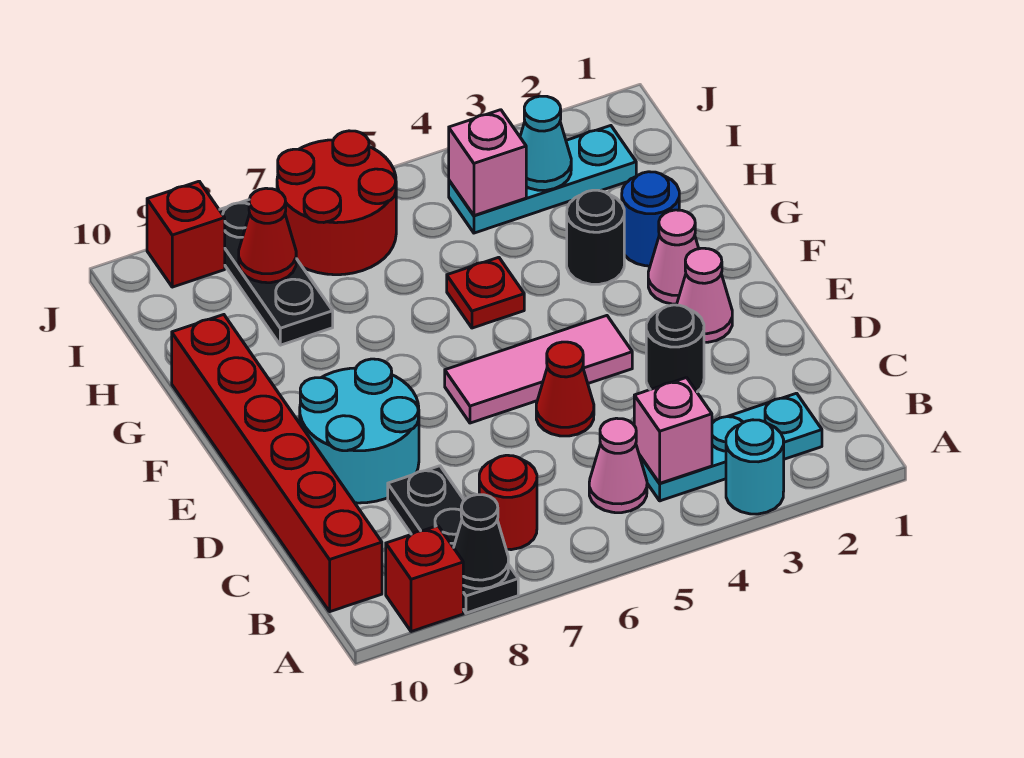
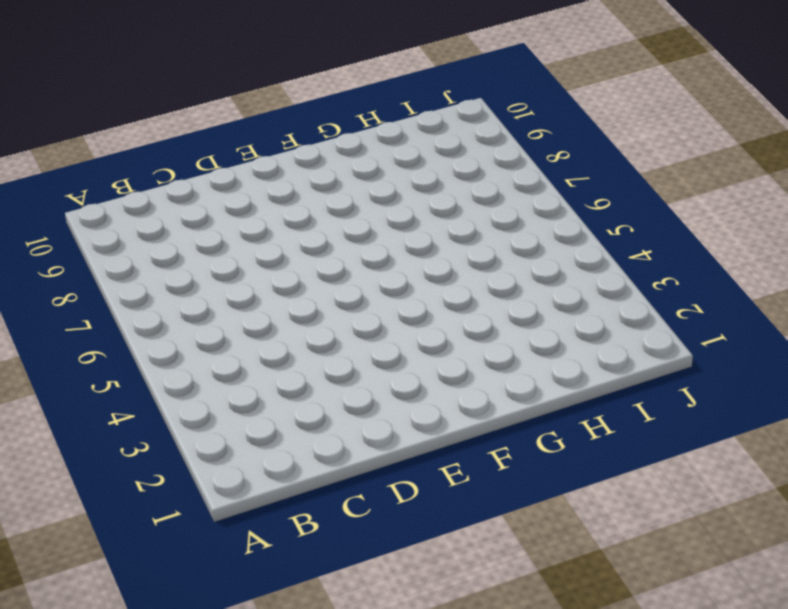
none -> cyan 1x1 round brick [726,420,784,514]
none -> black 1x3 plate [388,466,518,613]
none -> red 1x1 brick [386,526,463,632]

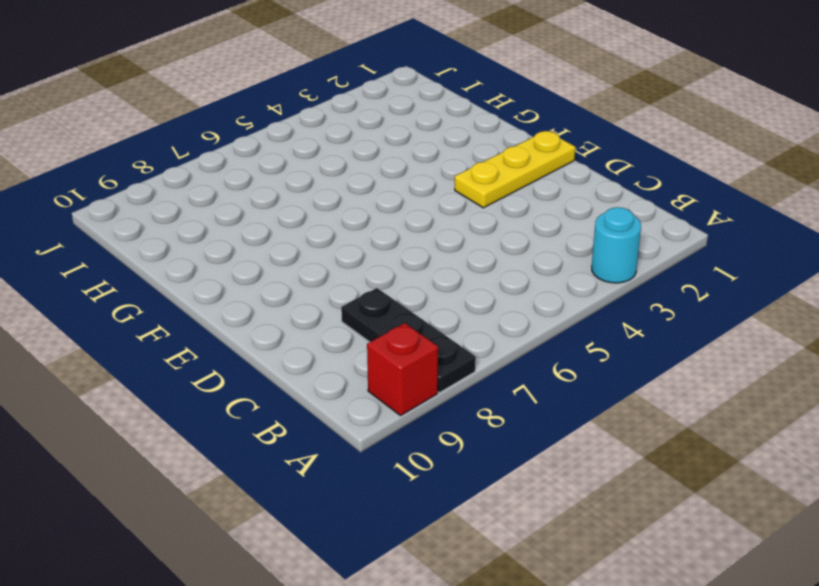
yellow 1x3 plate [455,131,575,208] -> pink 1x1 cone [677,248,732,342]
none -> cyan 1x3 plate [640,393,822,501]
none -> pink 1x1 cone [589,418,647,513]
none -> red 1x1 round brick [479,455,537,550]

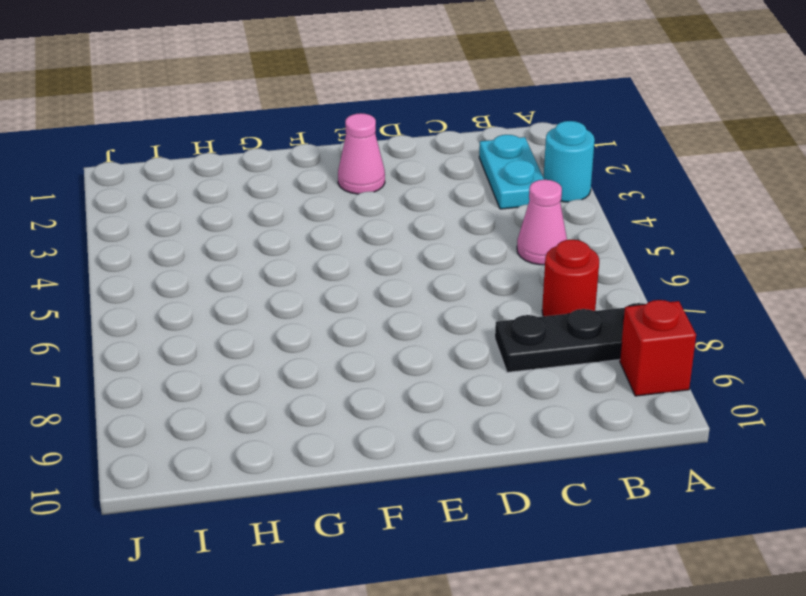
cyan 1x2 plate [479,135,544,209] -> cyan 1x3 plate [640,393,822,501]
none -> red 1x6 brick [172,315,382,612]
none -> black 1x1 round brick [646,305,704,392]
none -> red 1x1 cone [536,342,594,436]

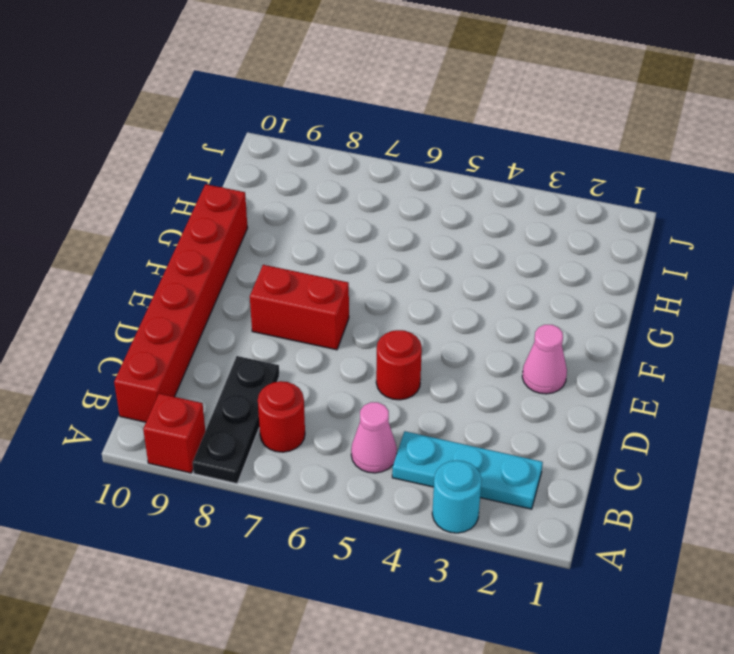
red 1x1 round brick [376,330,422,400] -> red 1x1 cone [536,342,594,436]
red 1x2 brick [250,265,349,350] -> cyan 2x2 round brick [300,359,419,503]
none -> black 1x1 round brick [646,305,704,392]
none -> pink 1x3 tile [445,316,632,423]
none -> pink 1x1 cone [648,210,699,304]

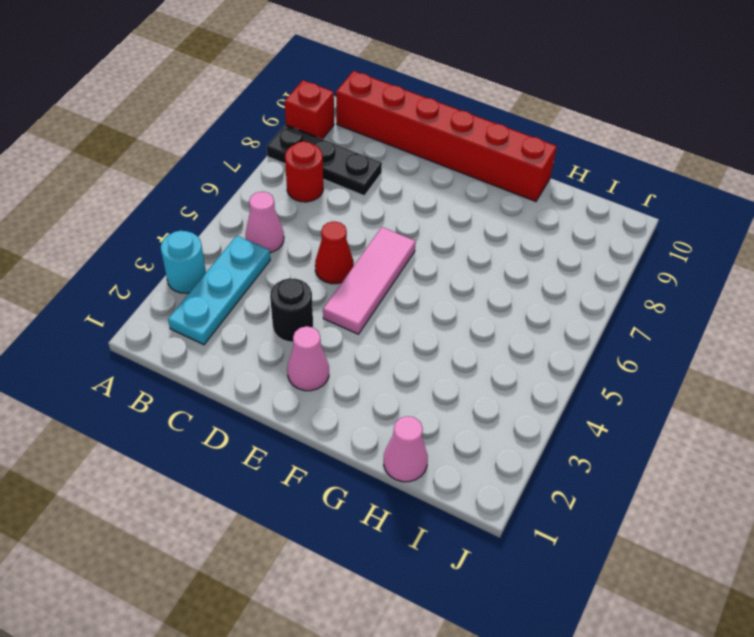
pink 1x1 cone [384,416,428,482] -> pink 1x1 cone moved to [648,210,699,304]
none -> cyan 2x2 round brick [300,359,419,503]
none -> blue 1x1 round brick [622,172,679,266]
none -> black 1x1 round brick [567,190,624,284]

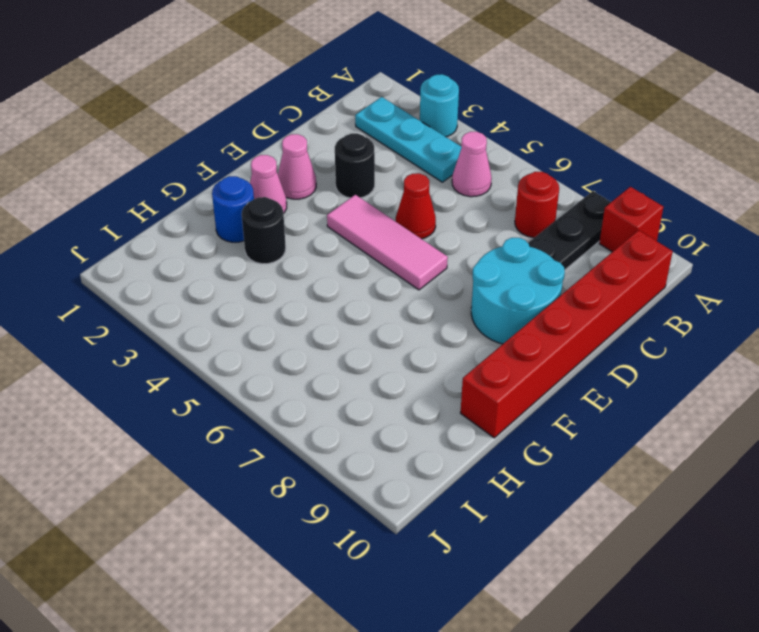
none -> red 1x1 plate [447,257,524,328]
none -> black 1x3 plate [220,200,333,345]
none -> cyan 1x3 plate [449,126,636,233]

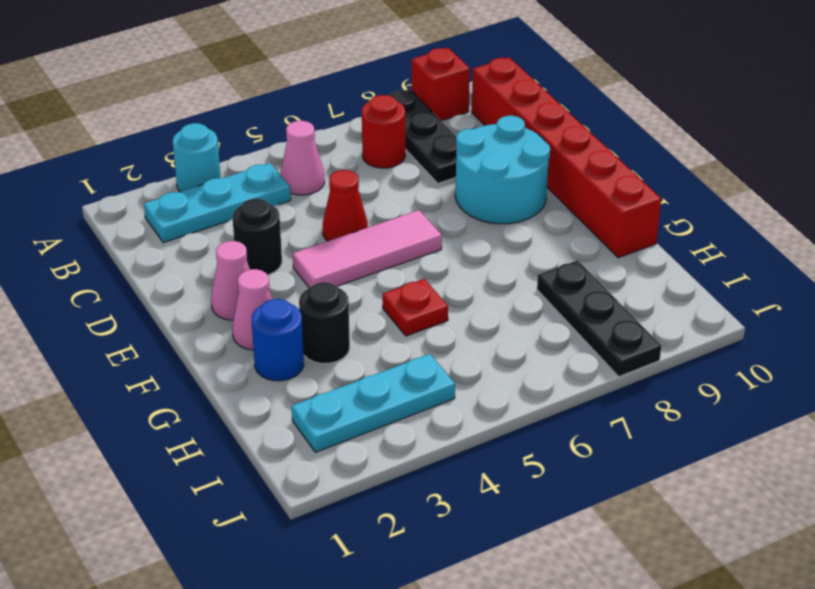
none -> red 2x2 round brick [277,131,396,275]
none -> red 1x1 brick [147,181,225,287]
none -> black 1x1 cone [454,495,508,589]

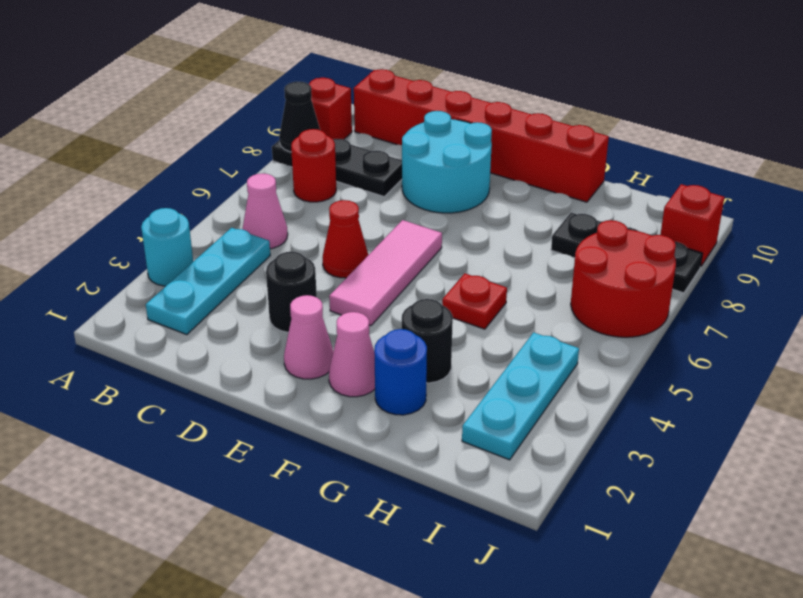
none -> pink 1x1 brick [634,378,712,483]
none -> cyan 1x1 cone [520,96,571,190]
none -> pink 1x1 brick [449,110,526,216]

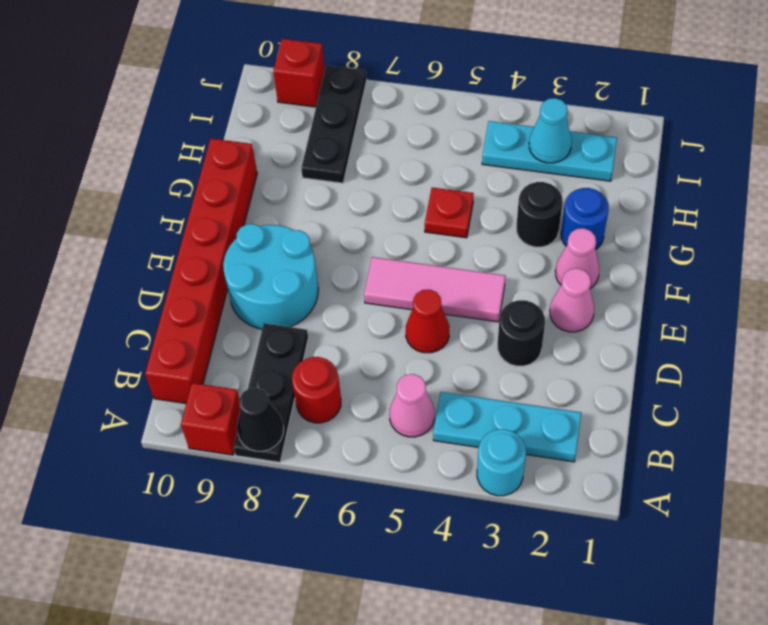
none -> red 2x2 round brick [277,131,396,275]
none -> pink 1x1 brick [634,378,712,483]
none -> pink 1x1 brick [449,110,526,216]

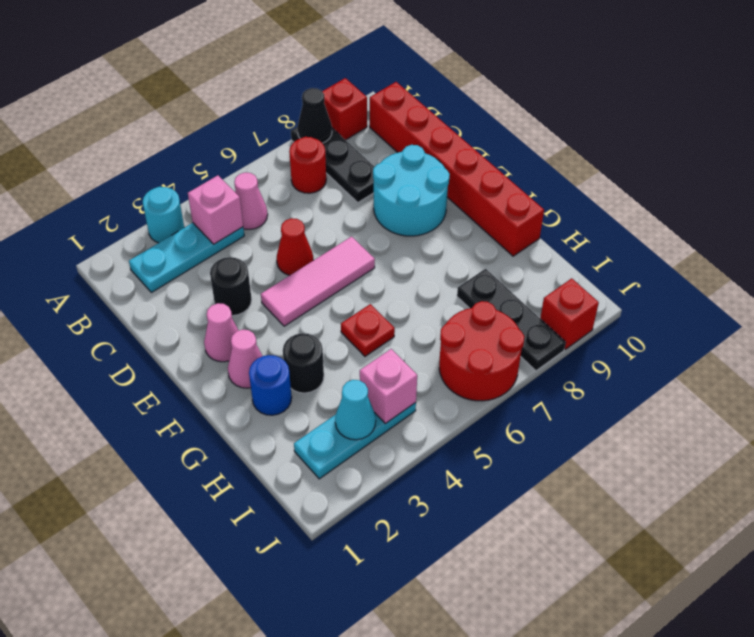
none -> red 1x1 cone [239,188,296,283]

